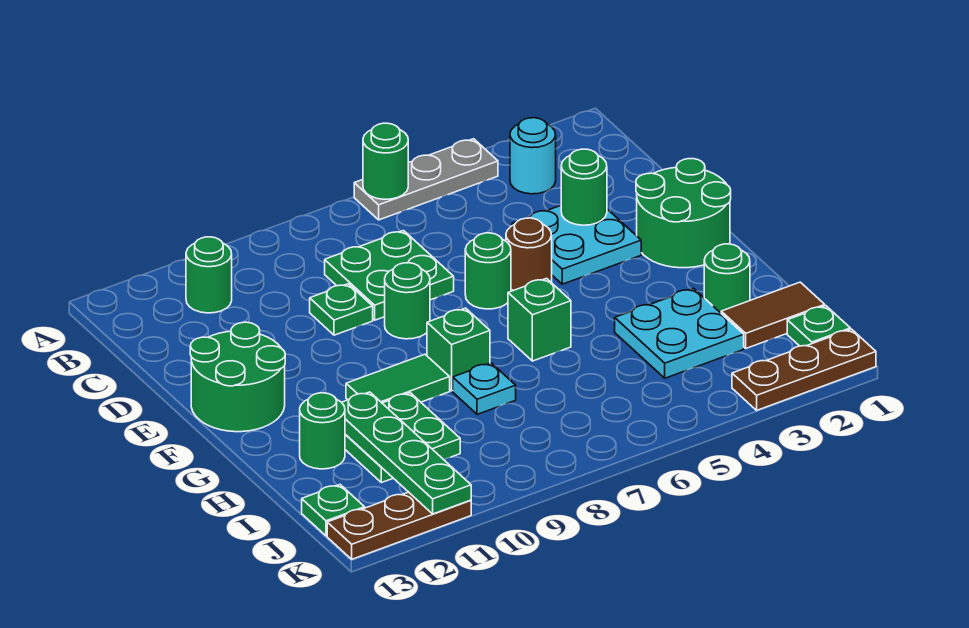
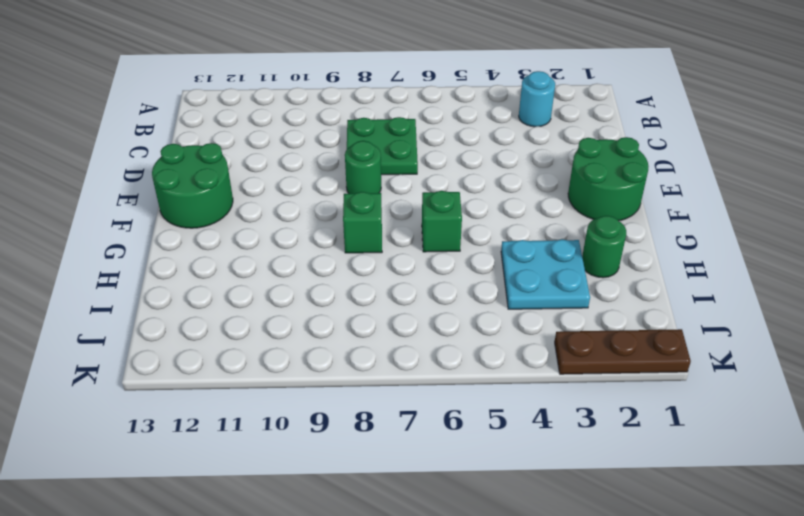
none -> grey 1x3 plate [354,139,498,220]
none -> green 1x1 round brick [186,237,232,313]
none -> cyan 2x2 plate [512,206,641,284]

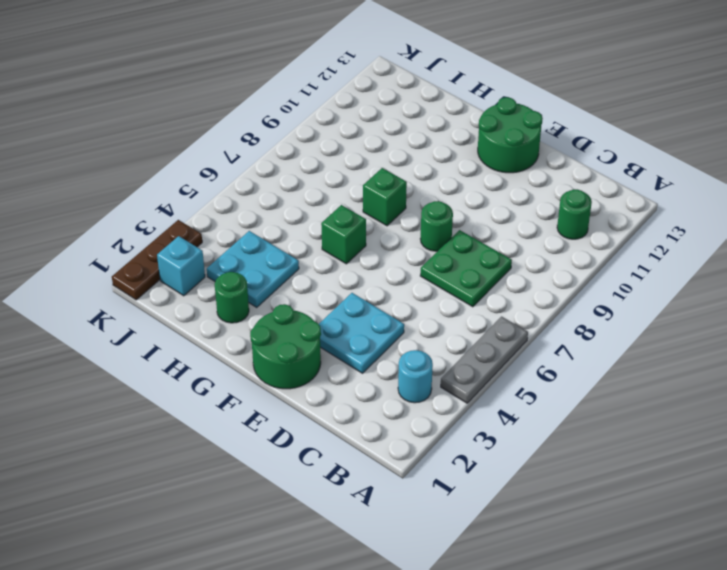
cyan 1x1 brick [157,236,205,296] -> none
none -> green 1x1 plate [310,284,373,335]
none -> brown 1x1 round brick [506,218,552,291]
none -> green 1x1 round brick [465,233,511,309]

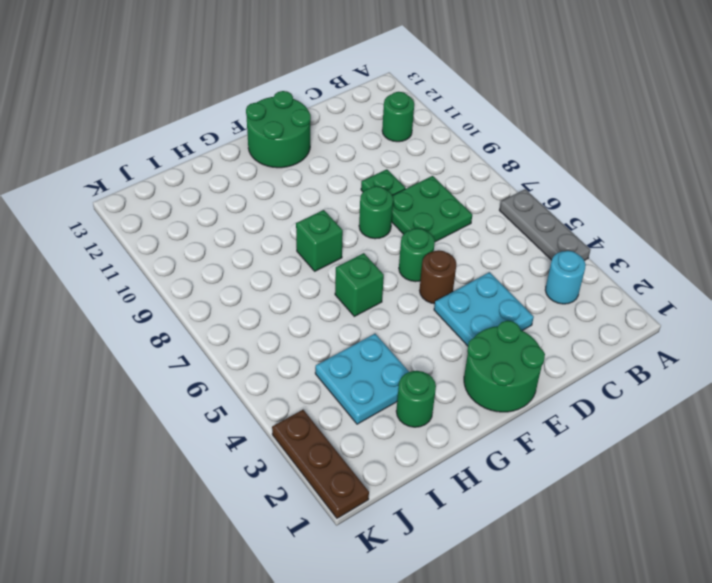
none -> green 1x2 tile [346,354,450,403]
none -> cyan 1x1 plate [453,363,516,414]
none -> green 2x2 plate [345,393,460,483]

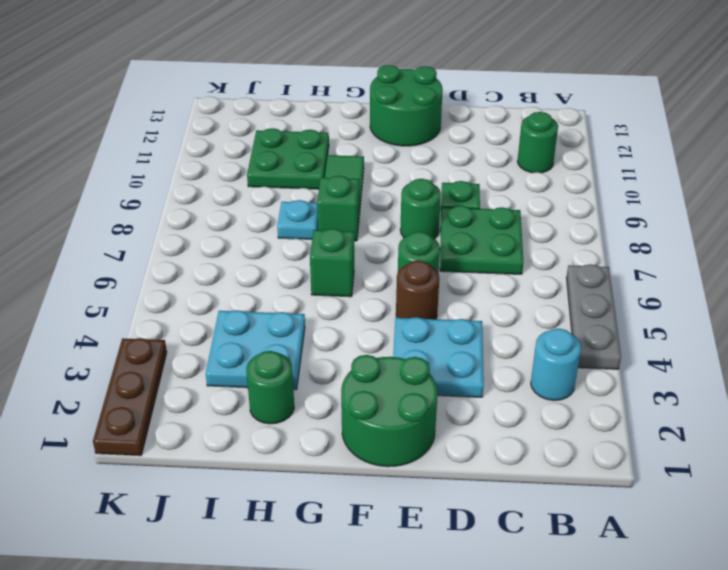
none -> green 1x1 round brick [300,393,345,469]
none -> brown 1x2 tile [721,282,825,348]
none -> green 1x1 plate [787,306,850,346]

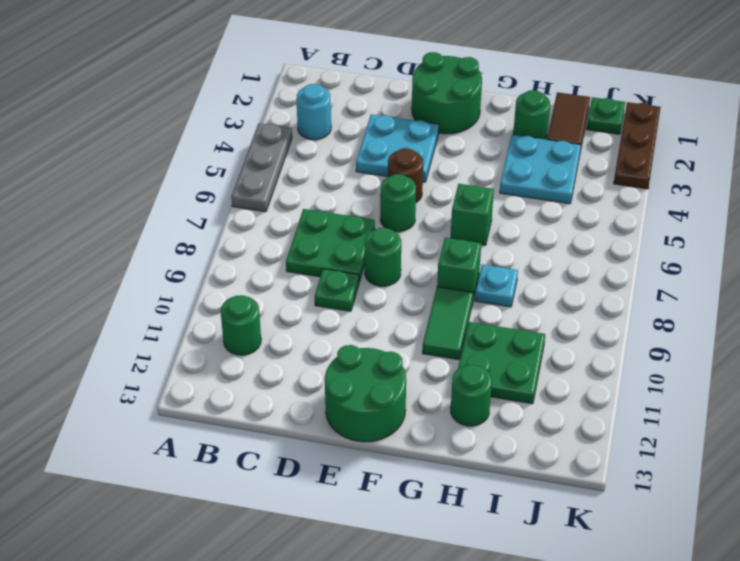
none -> green 1x1 plate [302,485,365,536]
none -> brown 1x3 plate [327,492,471,559]
none -> green 1x1 round brick [363,123,408,199]

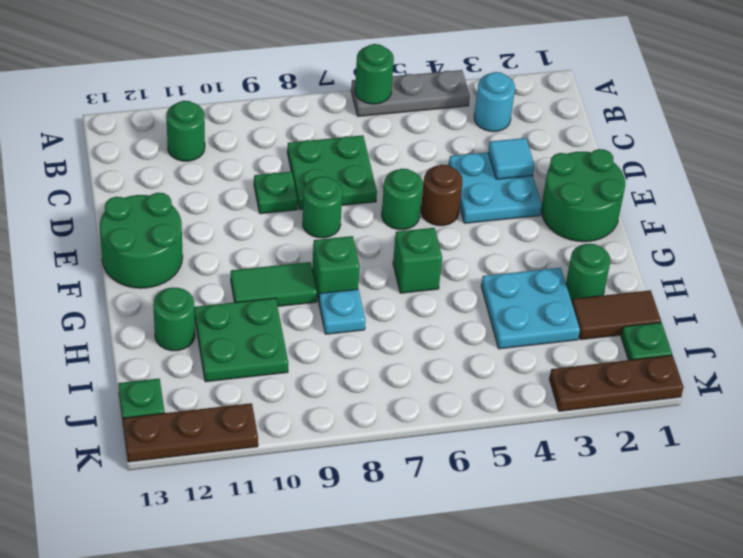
cyan 1x1 tile [488,138,535,179] -> green 1x1 round brick [561,149,607,225]
none -> green 1x4 plate [342,392,471,514]

